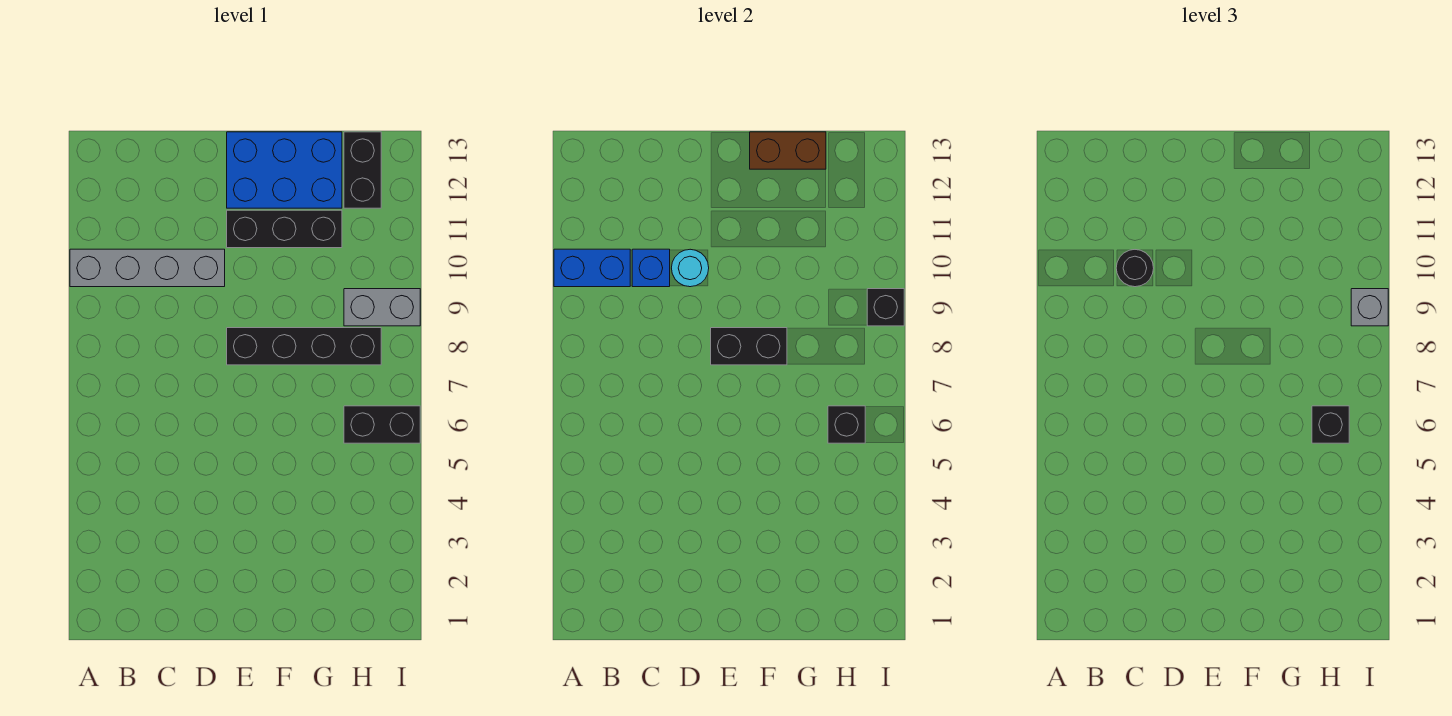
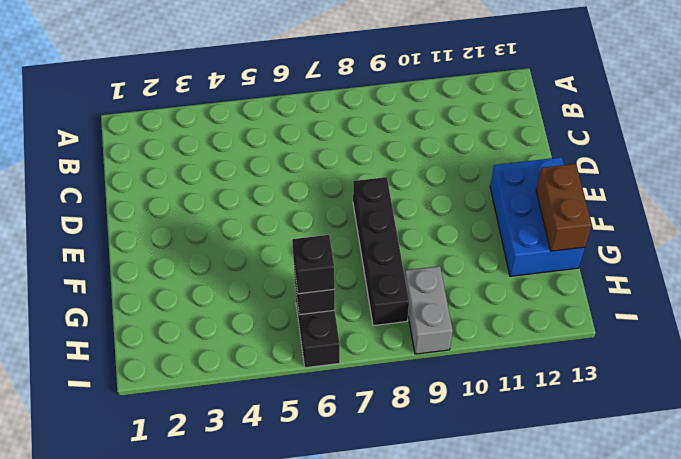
none -> grey 1x4 brick [70,249,225,287]
none -> black 1x3 brick [227,210,342,248]
none -> black 1x2 brick [344,132,381,208]

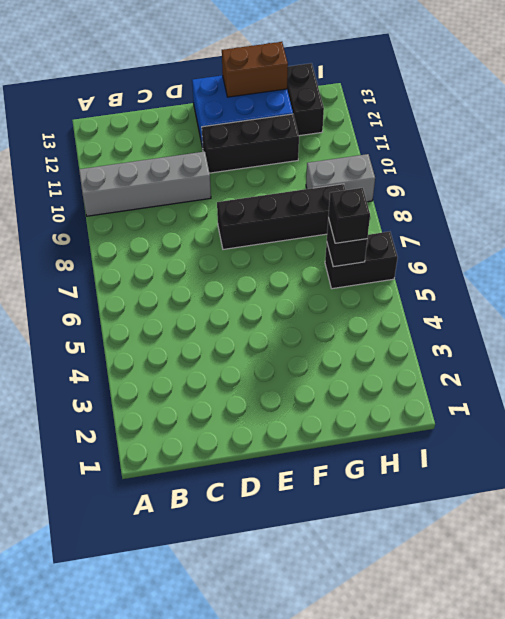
none -> blue 1x2 brick [554,249,630,287]
none -> blue 1x1 brick [632,249,670,287]
none -> cyan 1x1 round brick [672,249,709,287]

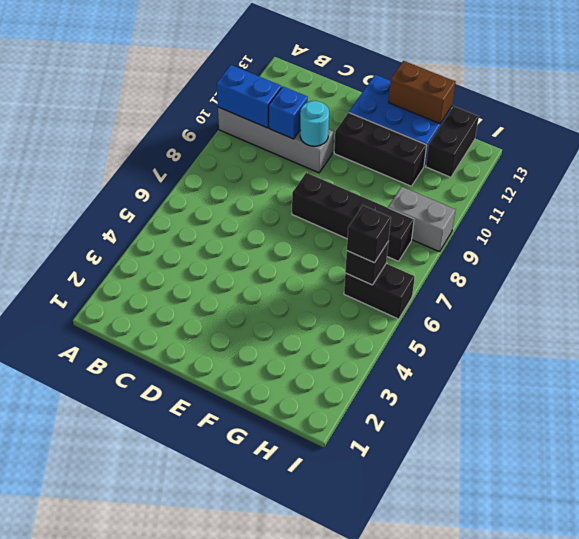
none -> black 1x2 brick [711,328,787,365]
none -> black 1x1 brick [867,289,904,326]
none -> black 1x1 round brick [1116,250,1154,287]

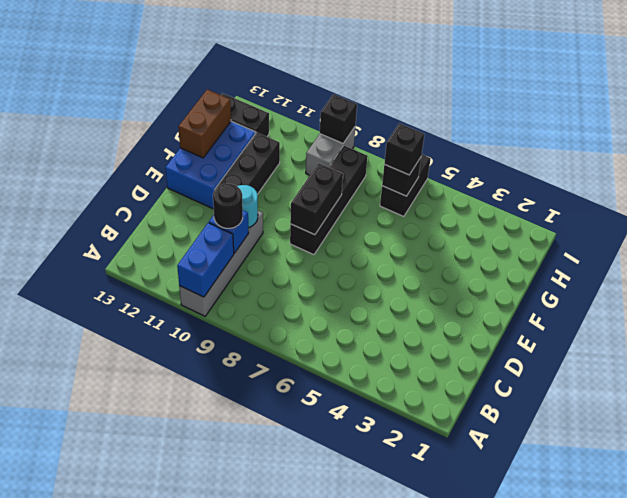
none -> grey 1x1 brick [1351,289,1388,326]

